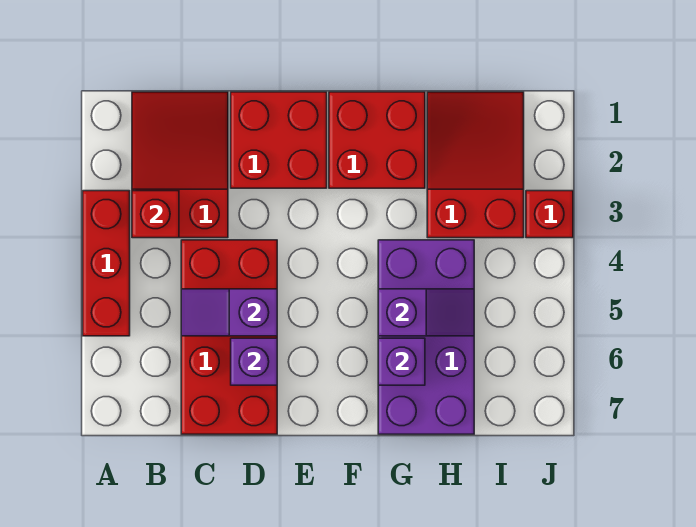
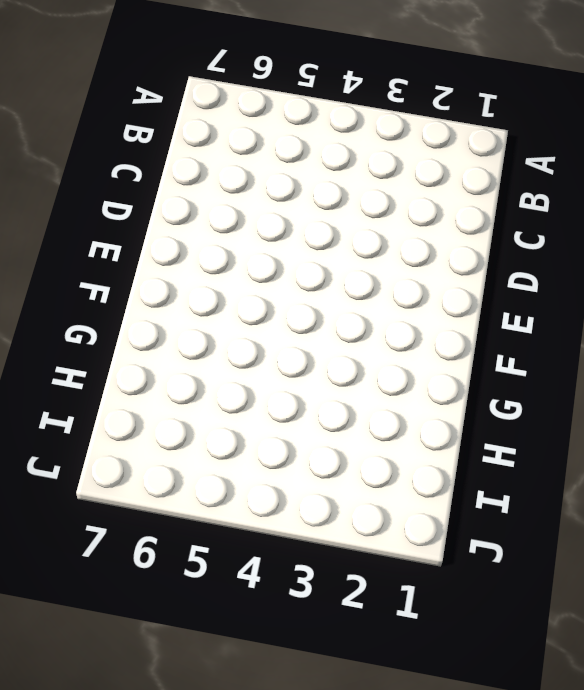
none -> red 1x3 brick [83,191,130,336]
none -> red 2x3 slope [132,92,228,238]
none -> red 2x4 brick [181,240,277,434]

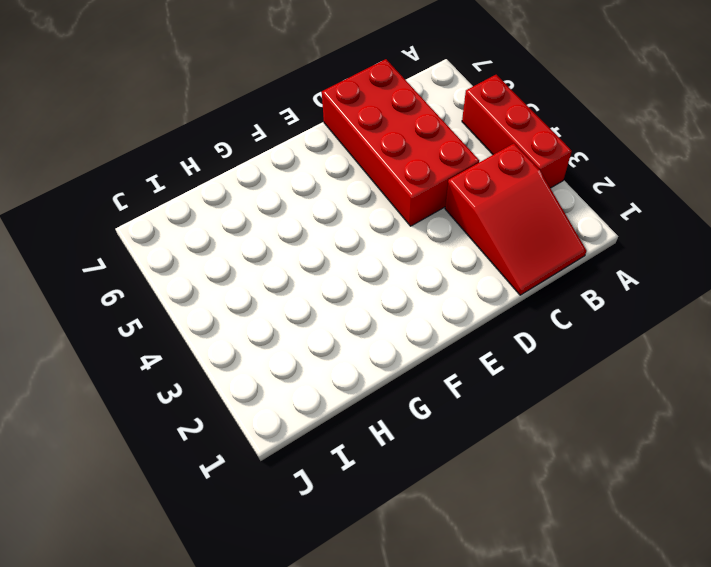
none -> red 2x2 brick [231,92,327,188]
none -> red 2x2 brick [329,92,425,188]
none -> purple 2x4 brick [378,240,474,434]

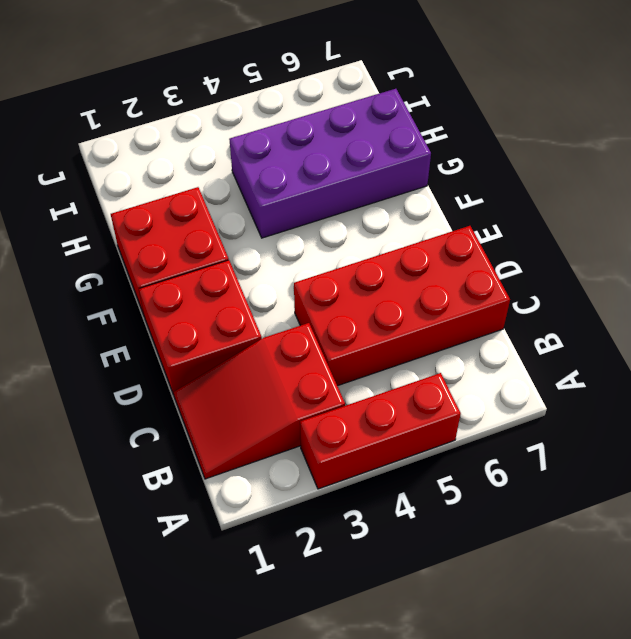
none -> red 2x3 slope [427,92,524,238]
none -> red 1x1 brick [526,191,573,238]
none -> red 1x1 brick [132,191,179,238]

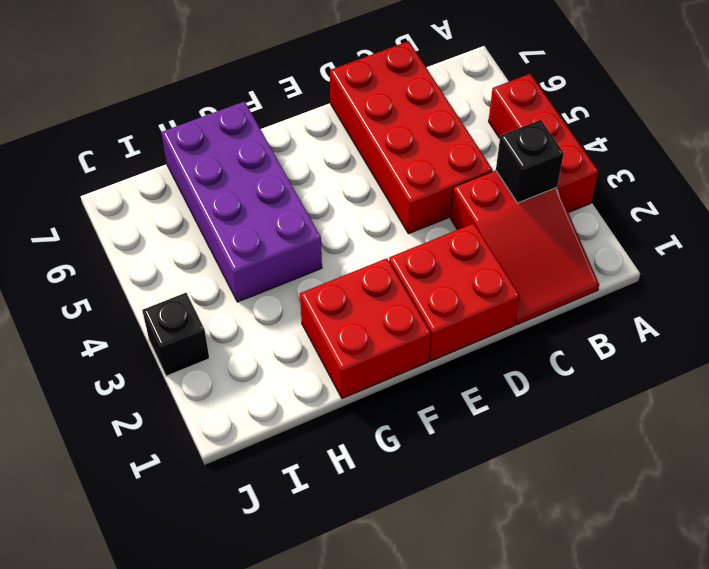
black 1x1 brick [496,120,564,203] -> red 1x1 brick [132,191,179,238]
black 1x1 brick [142,293,209,376] -> red 1x1 brick [526,191,573,238]
none -> red 2x3 slope [427,92,524,238]
none -> purple 1x2 slope [181,289,277,336]
none -> purple 1x1 brick [231,338,277,385]

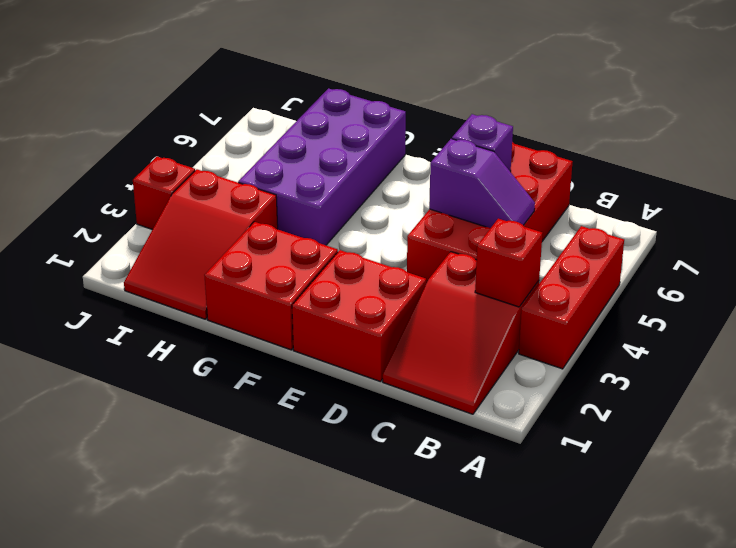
none -> purple 1x2 slope [378,289,474,336]
none -> purple 1x1 brick [378,338,425,385]

